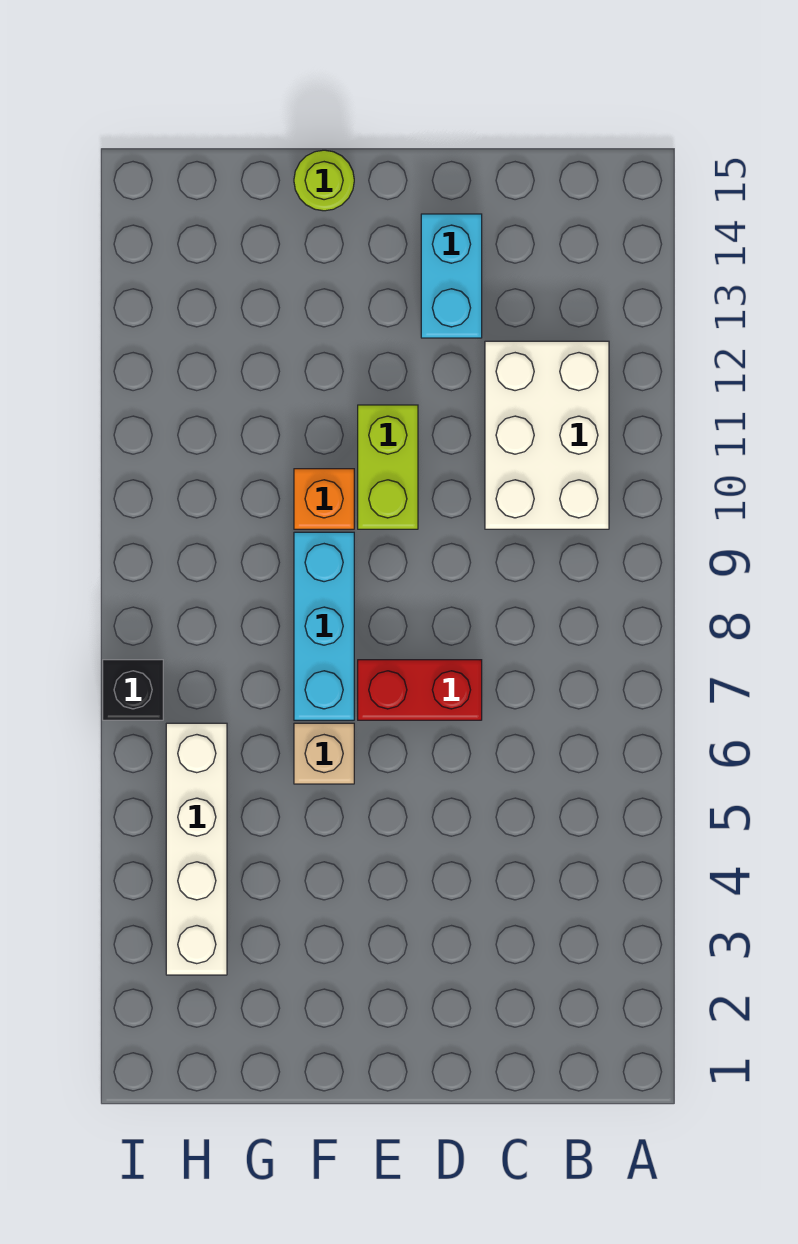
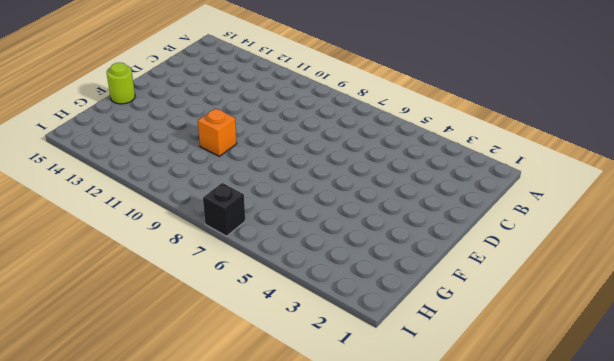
none -> white 2x3 brick [485,341,609,529]
none -> red 1x2 brick [358,660,482,720]

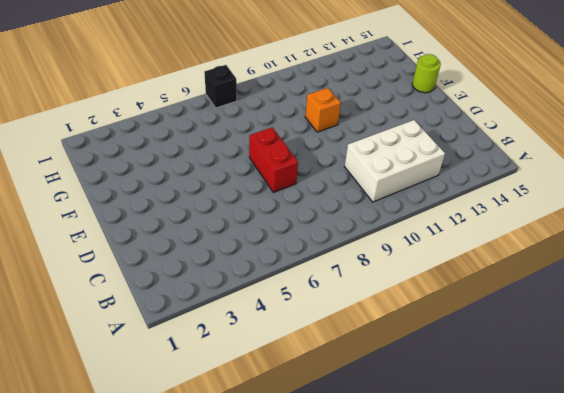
none -> cyan 1x2 brick [421,214,482,338]
none -> lime 1x2 brick [358,405,418,529]

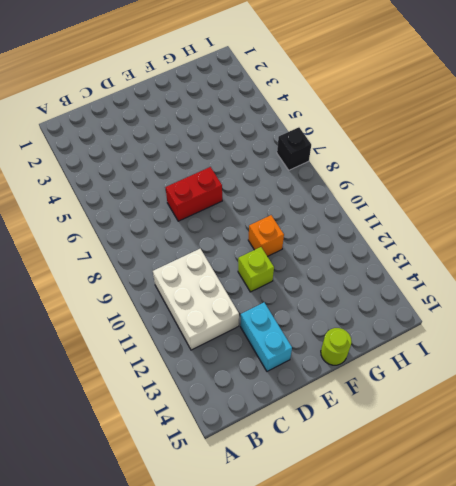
lime 1x1 brick [238,247,274,292] -> lime 1x2 brick [358,405,418,529]
none -> tan 1x1 brick [294,723,354,784]
none -> cyan 1x3 brick [294,532,354,720]

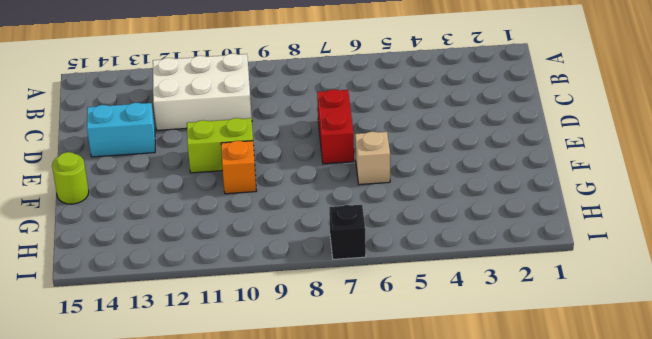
none -> cyan 1x3 brick [294,532,354,720]
none -> white 1x4 brick [166,723,227,975]

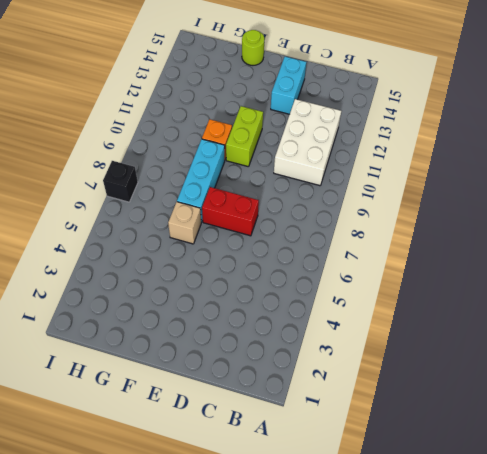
none -> white 1x4 brick [166,723,227,975]

